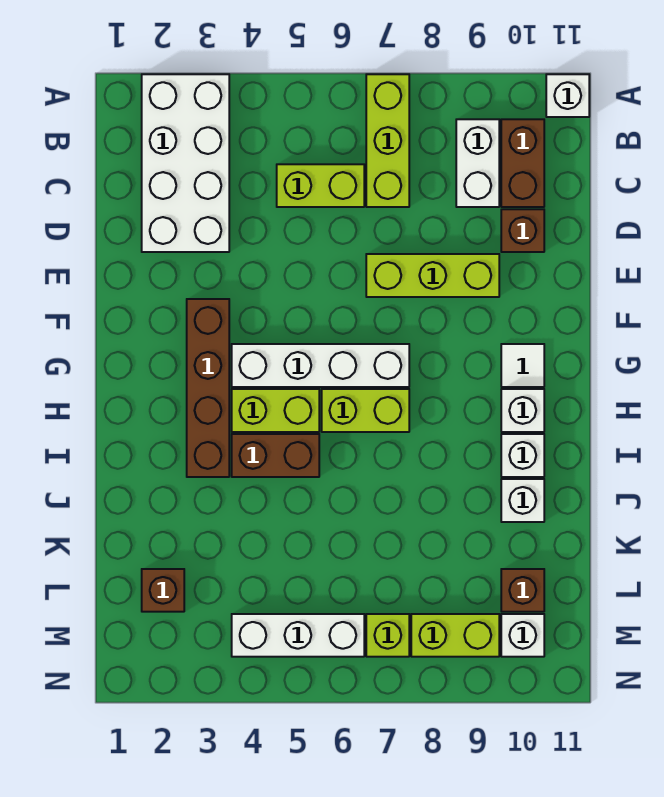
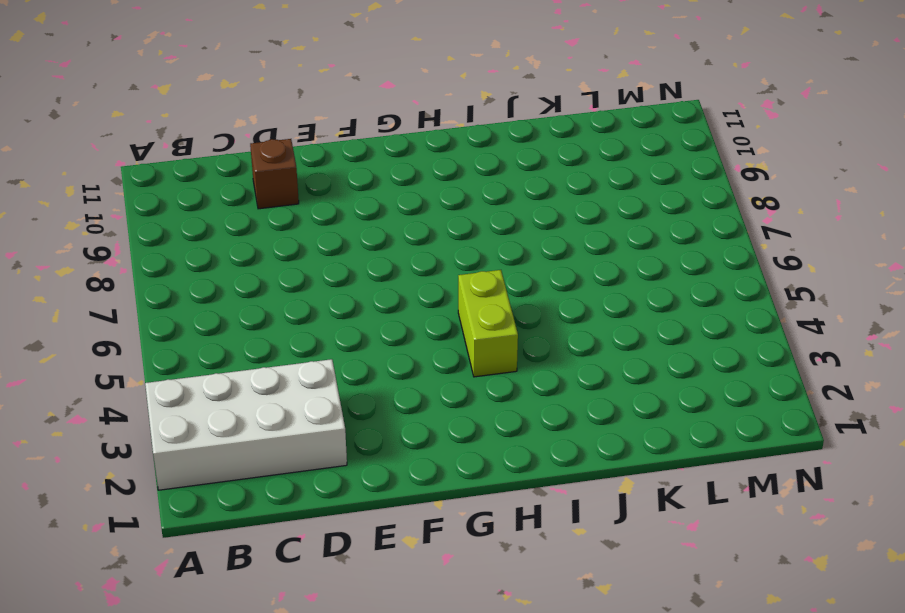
none -> lime 1x3 brick [366,74,409,207]
none -> white 1x1 brick [546,74,589,117]
none -> white 1x2 brick [456,119,499,207]

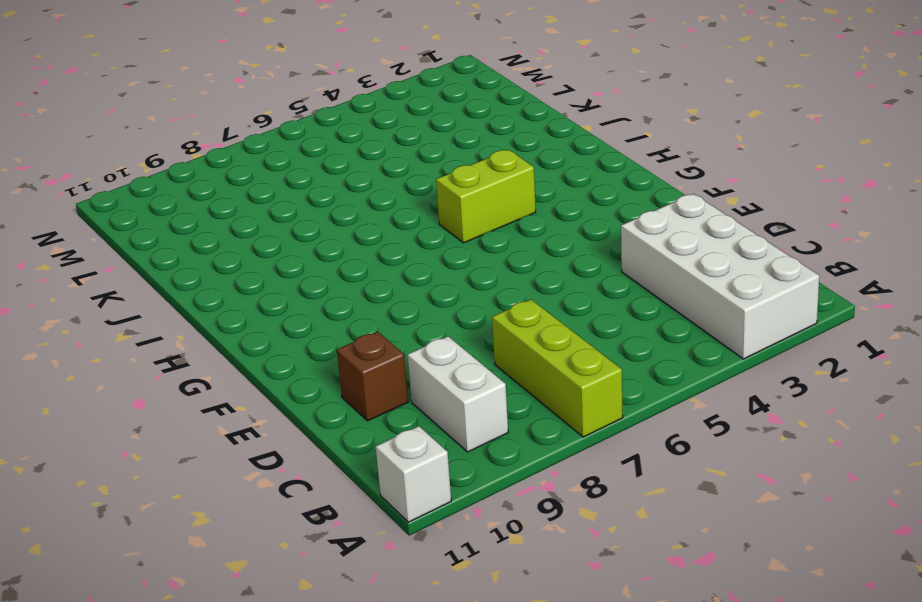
none -> brown 1x2 brick [501,119,544,207]
none -> lime 1x2 brick [277,164,364,207]
none -> lime 1x3 brick [366,254,499,297]

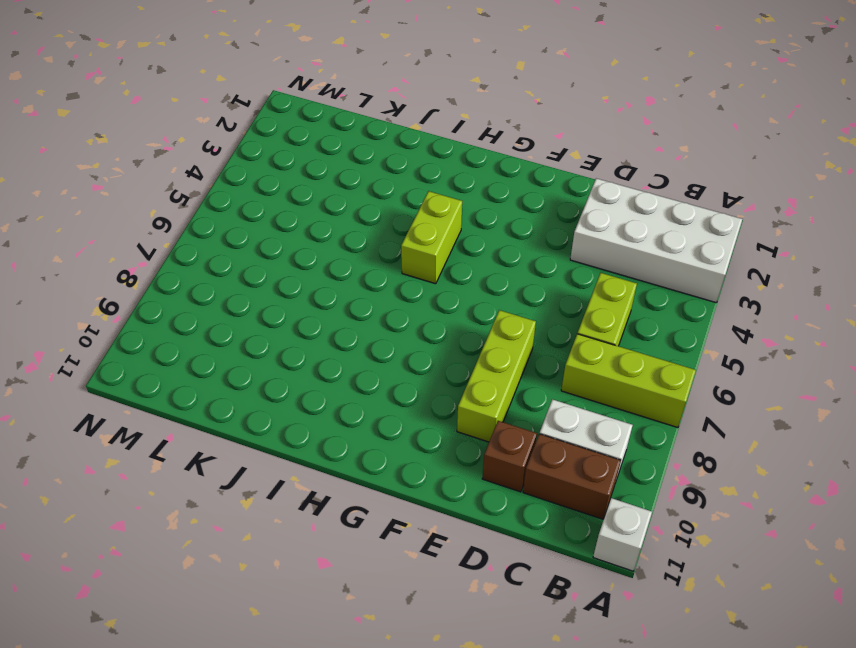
none -> brown 1x4 brick [187,299,229,477]
none -> white 1x4 brick [232,344,409,387]
none -> white 1x1 tile [501,344,544,387]

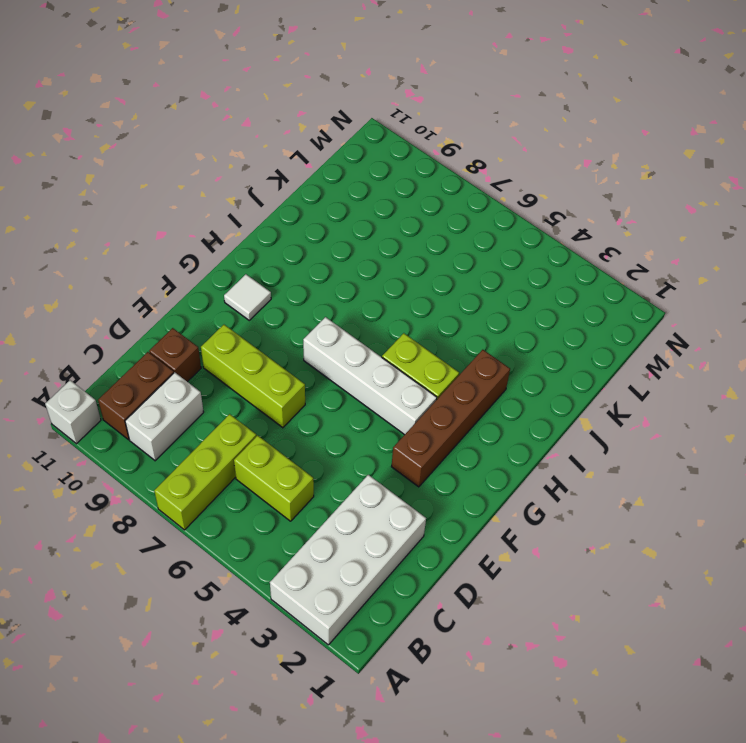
none -> lime 1x2 brick [322,389,409,432]
none -> white 1x1 brick [501,389,544,432]
none -> brown 1x2 brick [232,434,319,477]

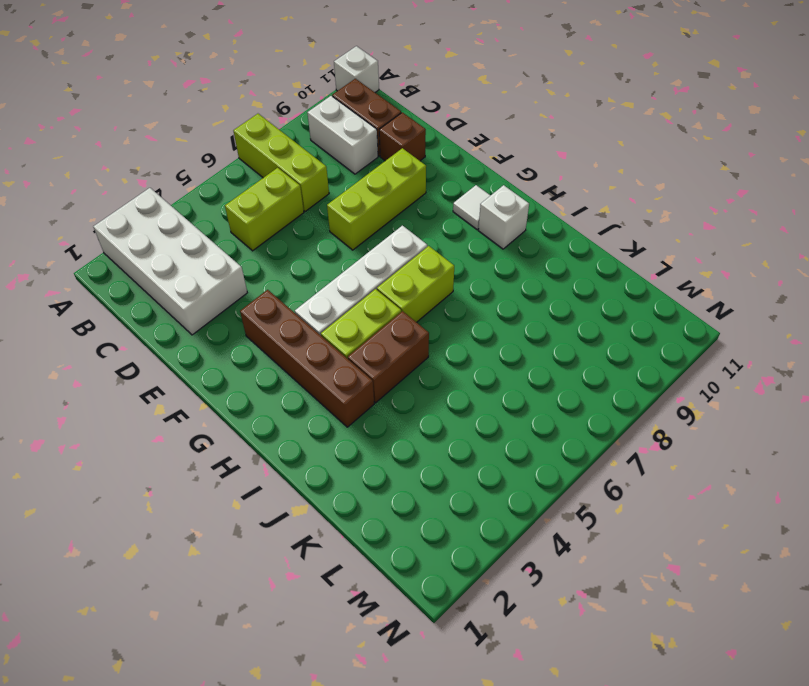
none -> white 1x1 brick [501,434,544,477]
none -> white 1x1 brick [501,479,544,522]
none -> brown 1x1 brick [142,569,184,612]

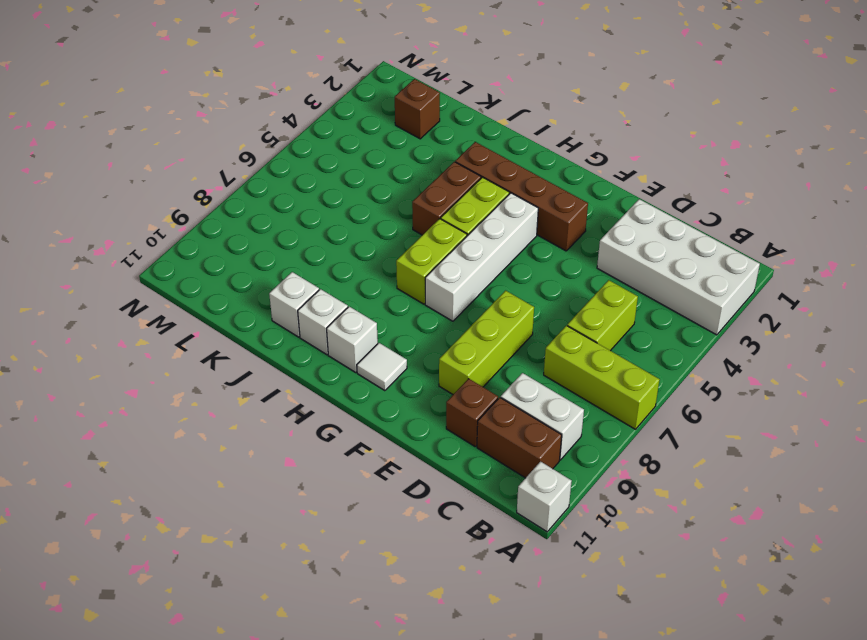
none -> brown 1x1 brick [501,569,544,612]
none -> white 1x3 brick [232,614,364,657]
none -> lime 1x1 brick [366,614,409,657]

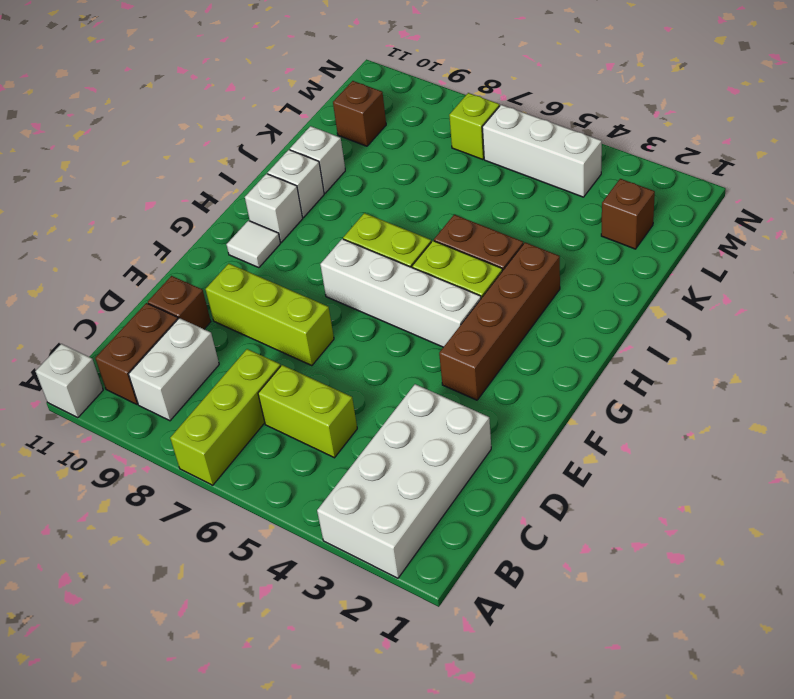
none -> lime 1x2 brick [411,614,499,657]
none -> white 1x1 brick [501,614,544,657]

